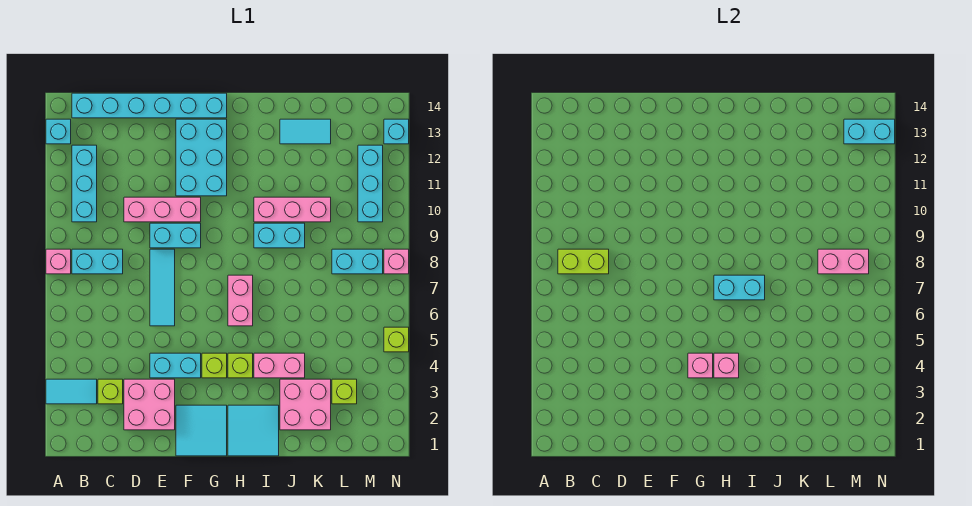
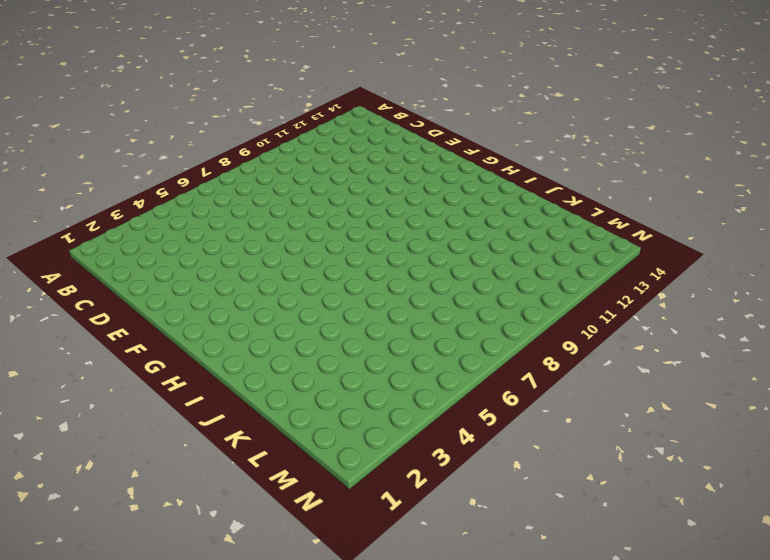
none -> cyan 1x2 tile [46,379,97,404]
none -> pink 1x1 brick [46,249,71,274]
none -> cyan 1x1 brick [46,119,71,144]
none -> cyan 1x2 brick [72,249,123,274]

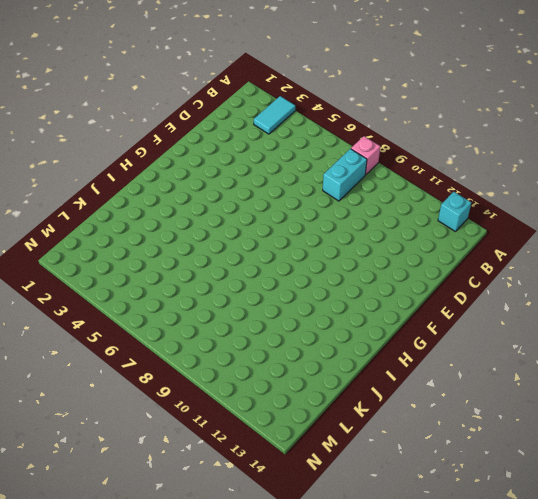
none -> cyan 1x3 brick [72,145,97,222]
none -> cyan 1x6 brick [72,93,227,118]
none -> lime 1x1 brick [98,379,123,404]
none -> pink 2x2 brick [124,379,175,430]

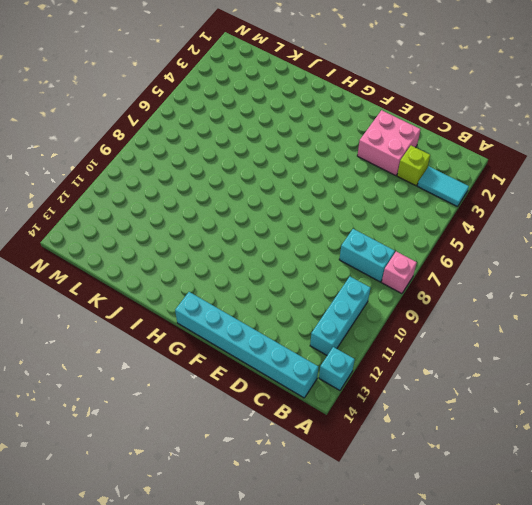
none -> pink 1x3 brick [124,197,201,222]
none -> cyan 1x2 brick [150,353,201,378]
none -> cyan 1x3 tile [150,249,175,326]
none -> cyan 1x2 brick [150,223,201,248]

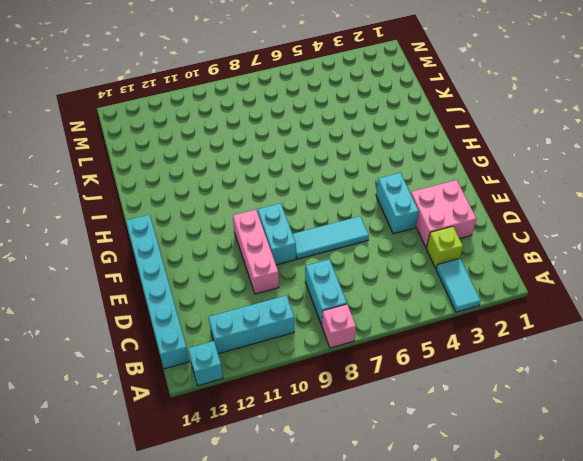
none -> cyan 2x2 tile [176,405,227,456]
none -> cyan 2x3 brick [176,119,227,196]
none -> lime 1x1 brick [202,353,227,378]
none -> cyan 2x2 tile [228,405,279,456]

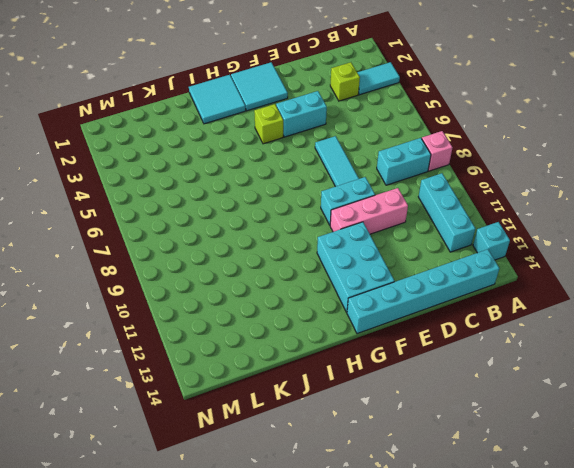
none -> pink 2x2 brick [124,379,175,430]
none -> lime 1x1 brick [228,353,253,378]
none -> pink 1x2 brick [228,275,253,326]
none -> pink 1x2 brick [254,353,305,378]

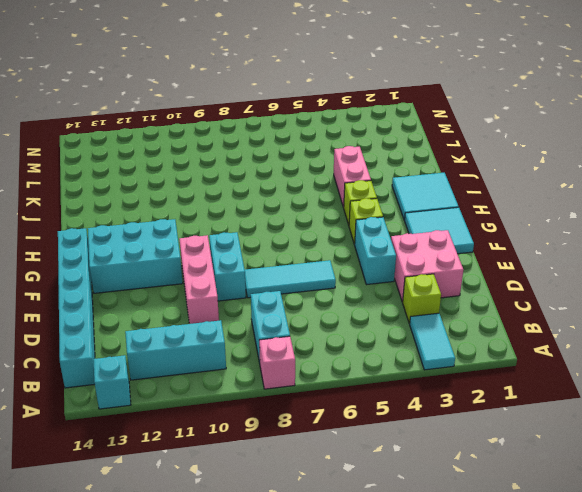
none -> pink 1x2 brick [228,275,253,326]
none -> cyan 1x2 brick [254,223,305,248]
none -> pink 1x3 brick [254,197,331,222]
none -> pink 2x2 brick [280,379,331,430]

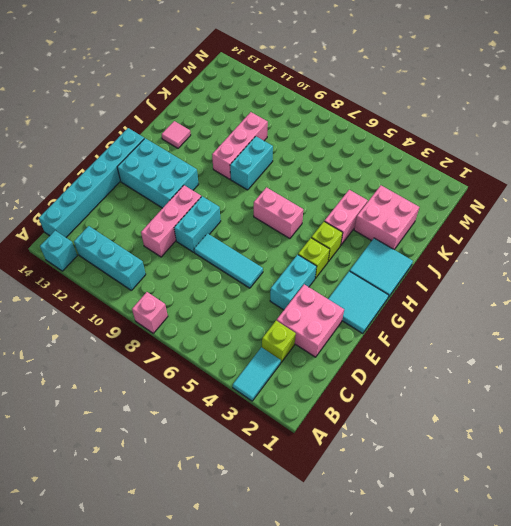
pink 1x1 tile [162,121,191,148] -> none
none -> cyan 1x2 brick [72,249,123,274]
none -> cyan 1x2 tile [280,119,331,144]
none -> lime 1x1 brick [332,379,357,404]
none -> cyan 1x2 brick [332,249,383,274]

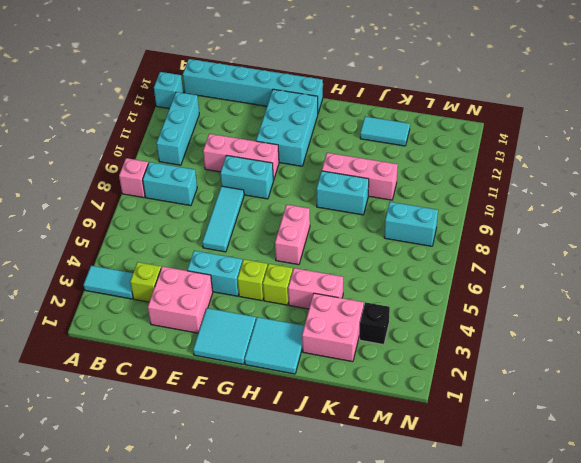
black 1x1 brick [360,302,390,345] -> lime 1x1 brick [332,379,357,404]
none -> cyan 1x3 brick [358,145,383,222]
none -> lime 1x1 brick [384,327,409,352]
none -> pink 1x1 brick [384,249,409,274]
none -> cyan 1x1 brick [384,119,409,144]

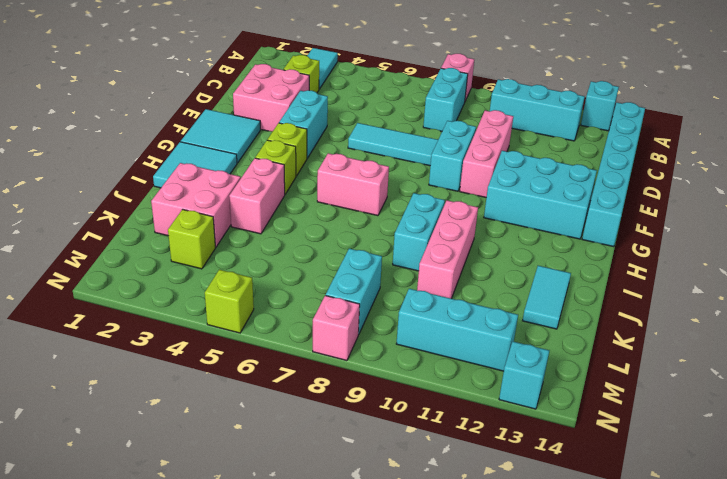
none -> lime 1x2 brick [558,249,609,274]
none -> pink 1x1 brick [688,353,713,378]
none -> pink 1x1 brick [714,353,739,378]
none -> cyan 1x2 brick [714,275,765,300]

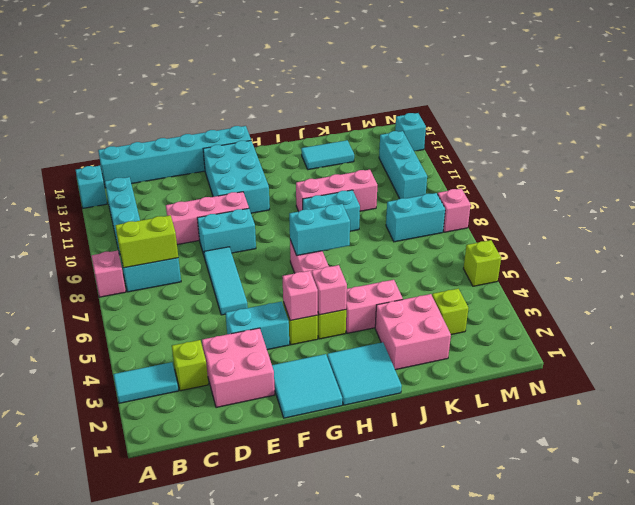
none -> pink 1x2 brick [818,249,869,274]
none -> cyan 1x2 brick [844,119,895,144]

